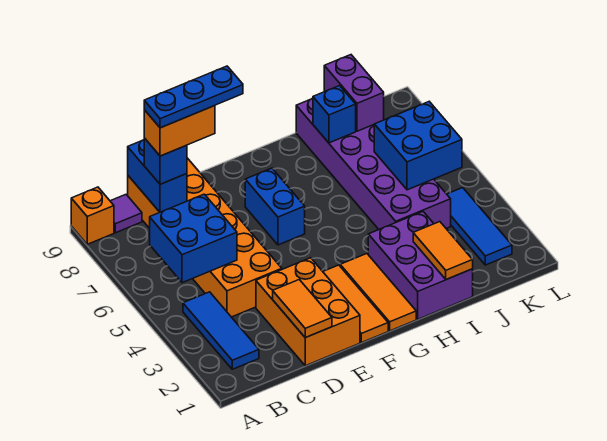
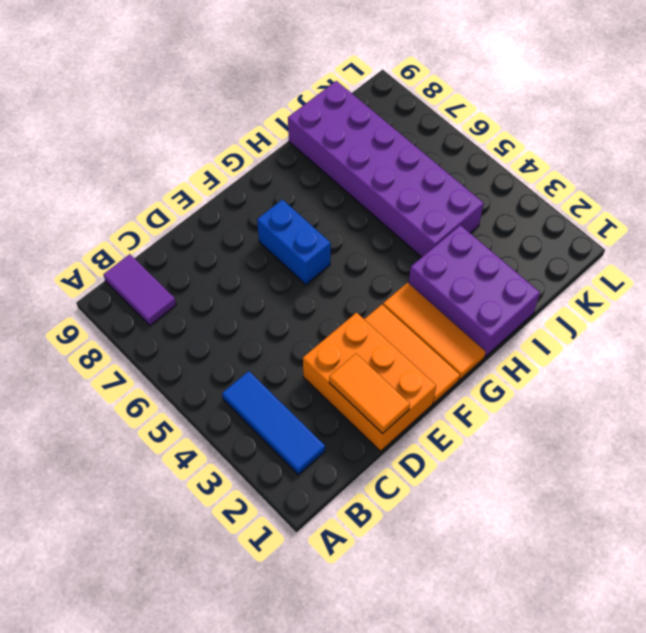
purple 1x2 tile [103,254,176,325] -> purple 1x1 tile [110,195,142,233]
none -> orange 1x1 brick [71,187,114,244]
none -> orange 2x6 brick [128,158,282,317]
none -> blue 1x3 tile [447,188,512,265]

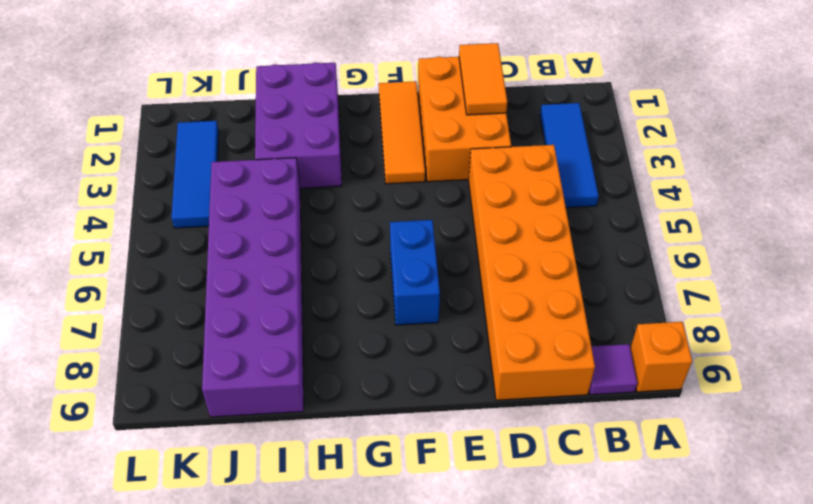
none -> orange 1x3 tile [340,254,416,331]
none -> blue 2x2 brick [150,194,237,283]
none -> blue 1x2 brick [128,140,187,212]

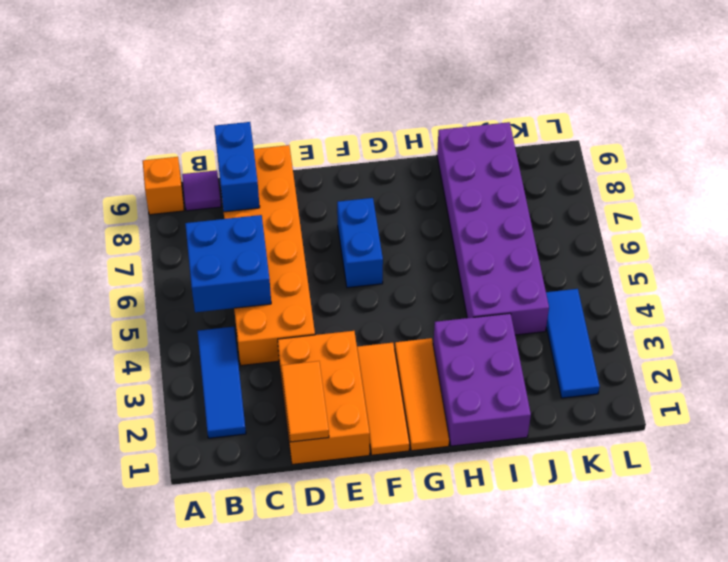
none -> orange 1x2 tile [413,222,473,280]
none -> blue 1x1 brick [313,86,356,143]
none -> blue 2x2 brick [374,102,462,190]

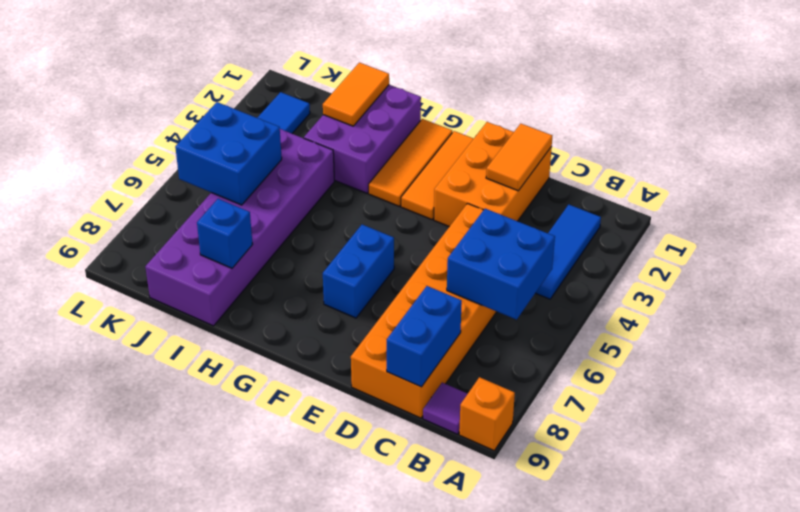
none -> purple 1x2 brick [324,55,384,131]
none -> blue 1x1 brick [144,138,187,184]
none -> orange 1x2 brick [144,106,215,156]

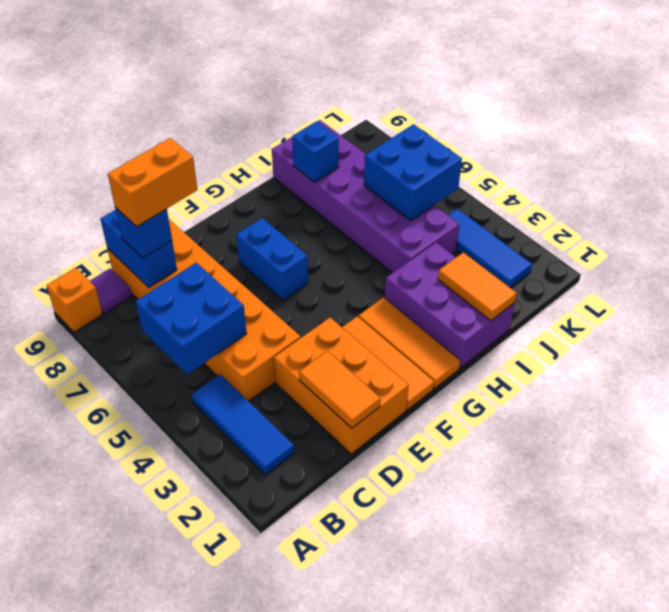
none -> purple 1x2 brick [324,55,384,131]
none -> blue 1x3 plate [144,66,243,128]

